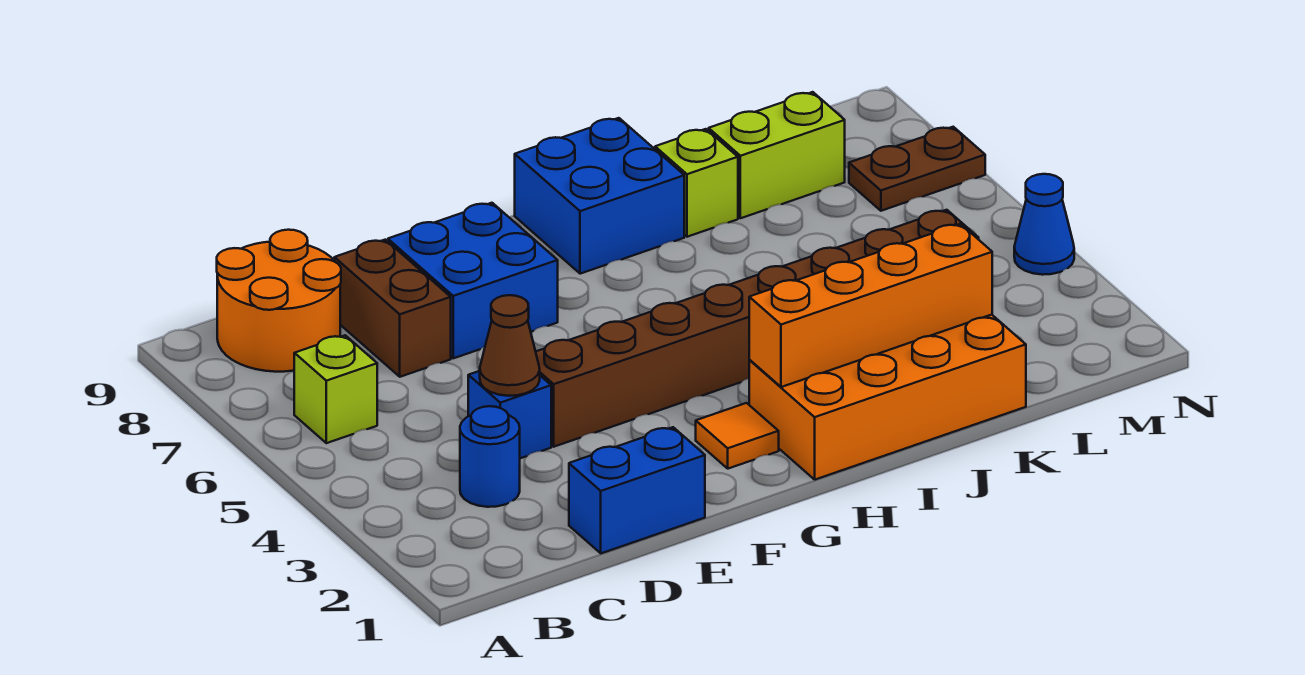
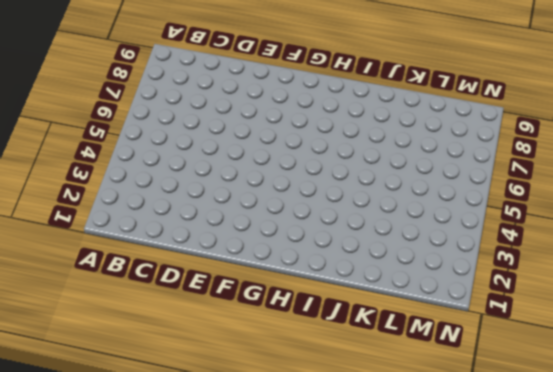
none -> lime 1x1 brick [294,335,377,443]
none -> orange 2x2 round brick [217,230,341,372]
none -> blue 1x1 round brick [460,406,520,507]

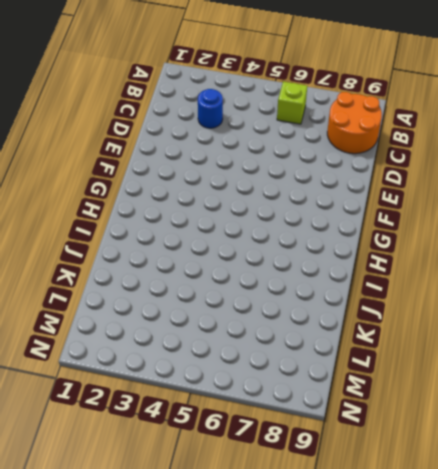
none -> blue 1x2 brick [569,427,705,553]
none -> blue 1x1 brick [468,371,551,458]
none -> brown 1x2 brick [334,240,451,377]

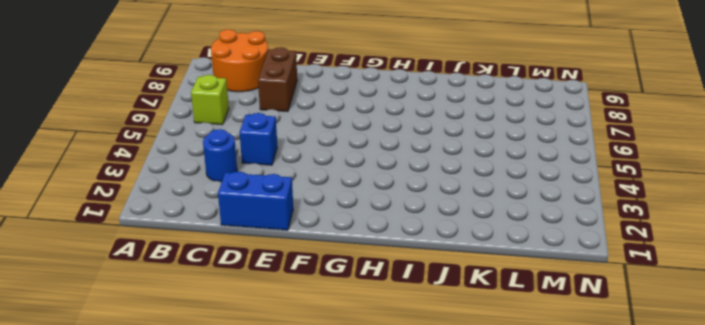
none -> brown 1x8 brick [536,210,979,447]
none -> blue 2x2 brick [388,203,558,358]
none -> orange 1x1 tile [696,403,779,469]

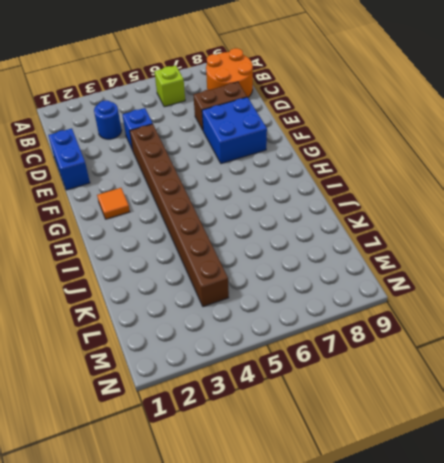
none -> orange 2x4 brick [749,315,1026,480]
none -> blue 2x2 brick [515,118,684,274]
none -> lime 1x1 brick [655,129,738,237]

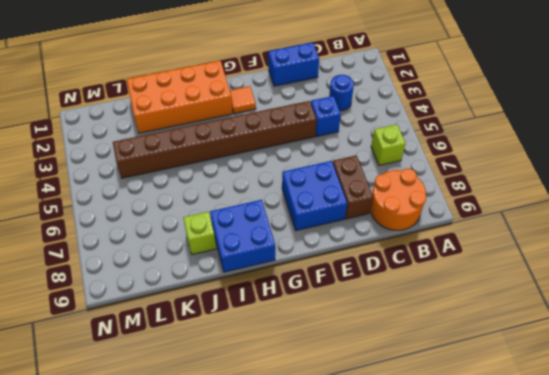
none -> lime 1x2 brick [709,92,845,218]
none -> brown 1x2 plate [849,127,985,211]
none -> blue 1x1 cone [1014,174,1074,275]

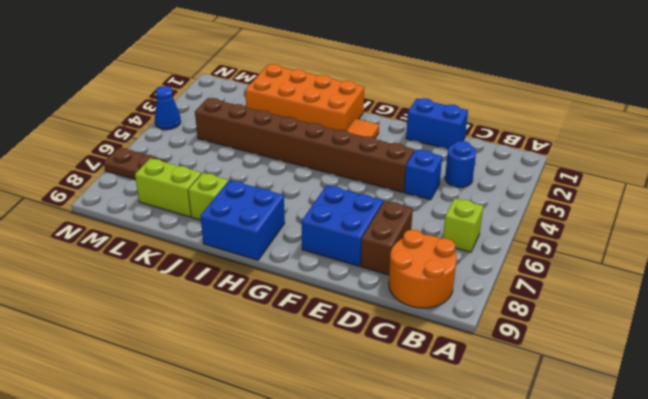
none -> brown 1x1 cone [480,295,540,396]
none -> orange 1x4 brick [749,224,992,387]

